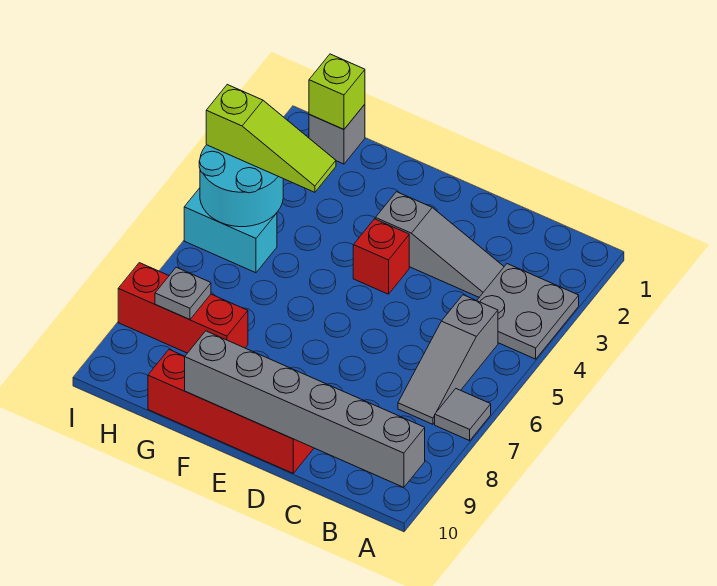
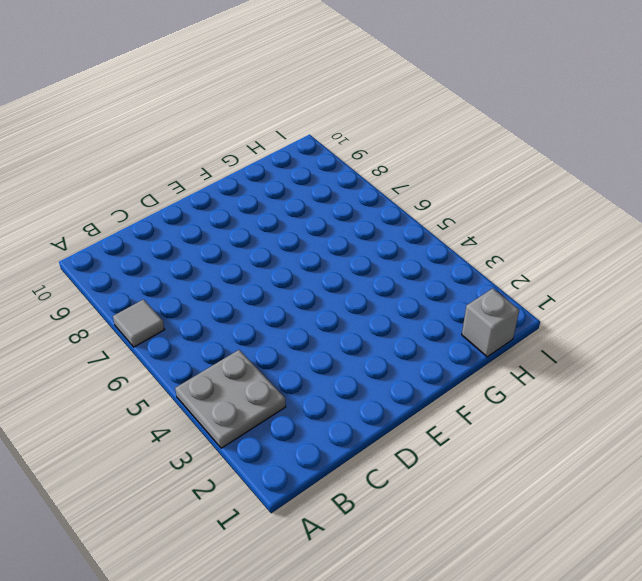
none -> grey 1x3 slope [398,295,498,424]
none -> grey 1x3 slope [375,192,504,297]
none -> red 1x4 brick [148,350,314,473]

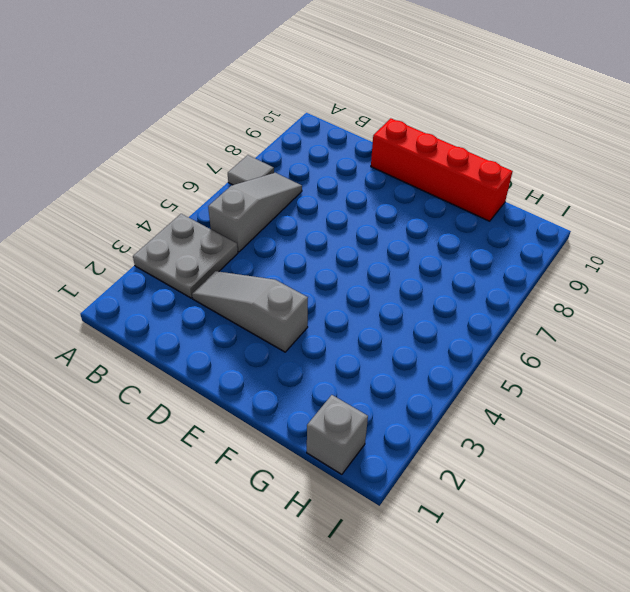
none -> red 1x1 brick [353,219,409,294]
none -> red 1x3 brick [118,263,248,353]
none -> cyan 1x2 brick [184,188,277,273]

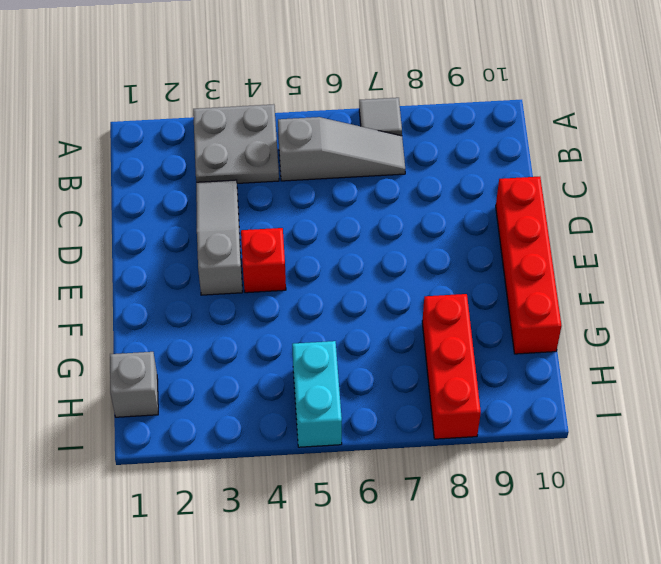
none -> grey 1x6 brick [185,331,425,488]
none -> lime 1x1 brick [309,54,365,129]
none -> cyan 2x2 round brick [199,145,283,227]

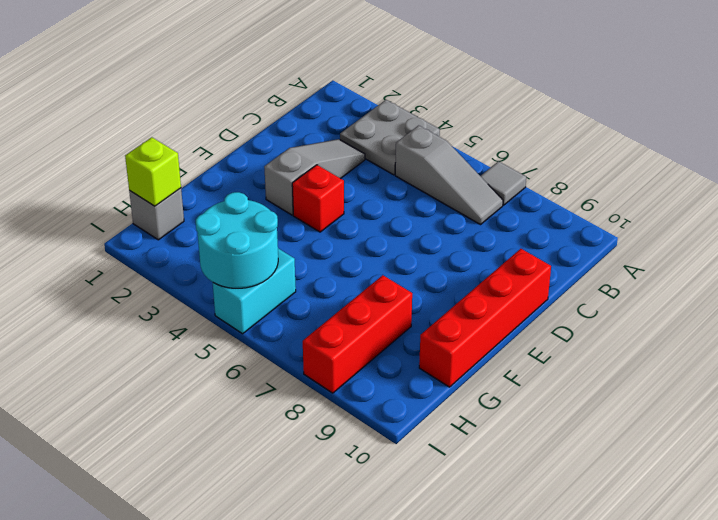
none -> grey 1x6 brick [185,331,425,488]
none -> grey 1x1 plate [155,267,211,320]
none -> lime 1x3 slope [206,85,336,192]

